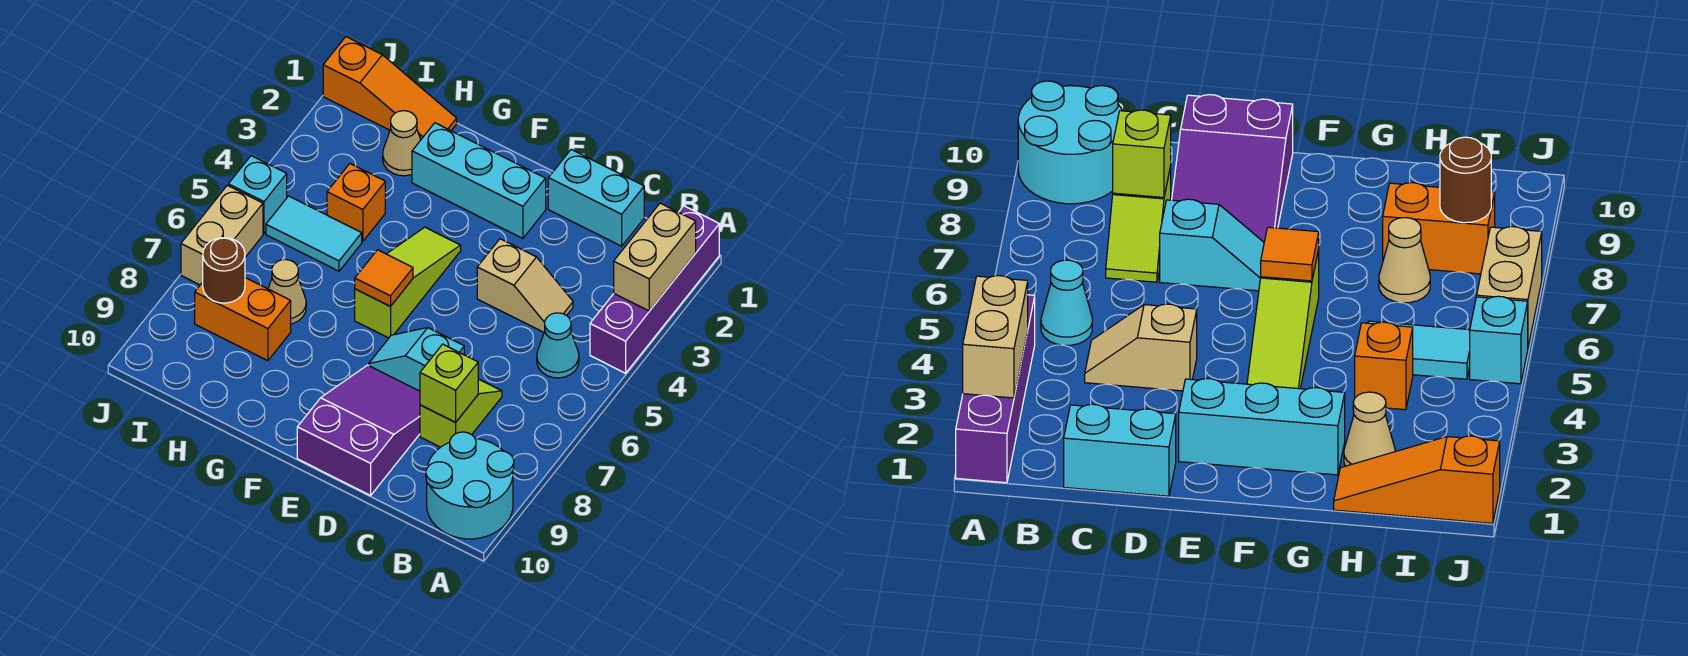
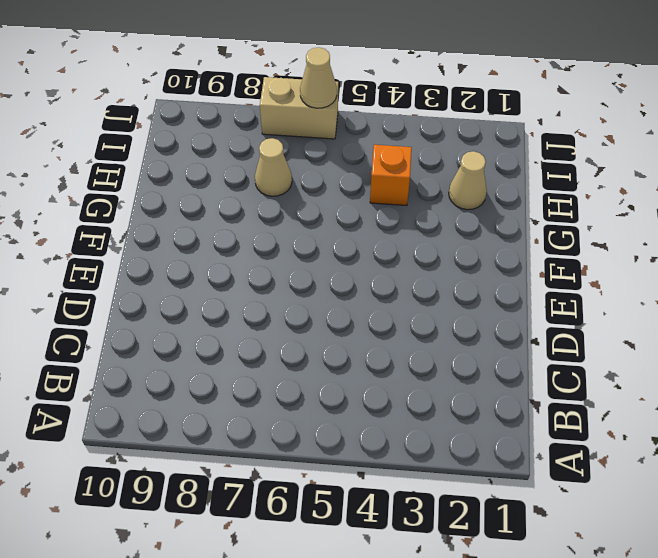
tan 1x1 cone [300,47,337,108] -> none
none -> purple 1x4 brick [590,206,719,373]
none -> cyan 2x2 round brick [426,432,514,539]
none -> cyan 1x1 cone [537,313,579,378]

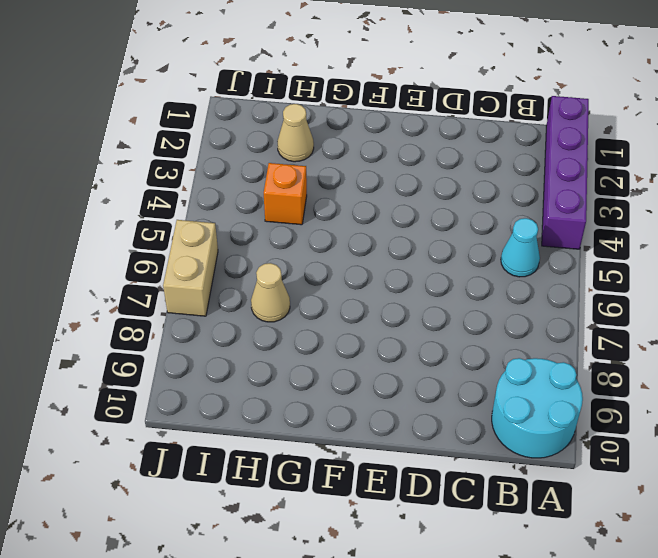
none -> cyan 1x2 brick [548,149,644,246]
none -> tan 1x2 slope [477,239,573,332]
none -> lime 1x2 slope [420,379,502,447]

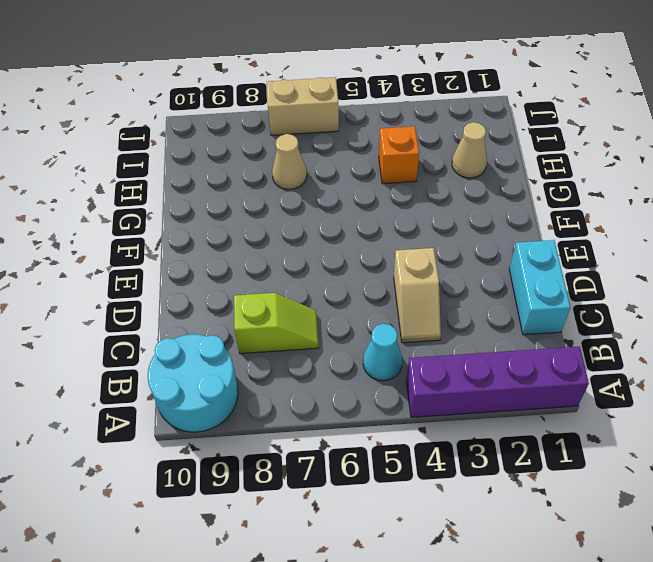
none -> cyan 1x2 slope [369,328,464,391]
none -> purple 2x3 slope [297,365,420,495]
none -> cyan 1x3 brick [412,123,546,238]

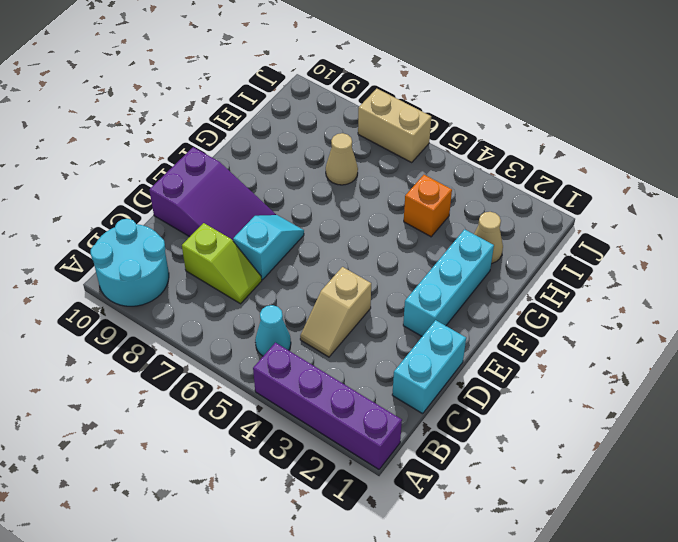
none -> lime 1x3 slope [355,227,461,338]
none -> orange 1x3 slope [323,37,457,139]
none -> cyan 1x2 tile [266,196,362,271]

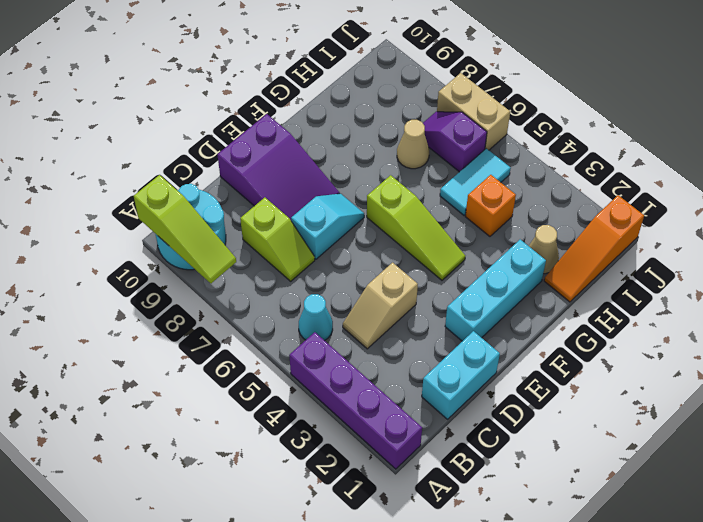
lime 1x3 slope [134,175,236,283] -> none
purple 1x2 slope [423,112,487,172] -> none
none -> orange 1x2 brick [195,278,291,361]
none -> cyan 1x1 brick [228,156,287,234]
none -> tan 1x2 brick [614,203,696,311]

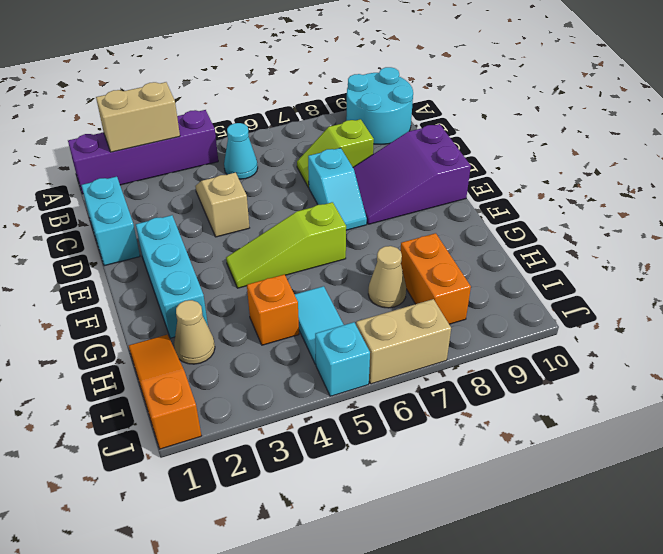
none -> lime 1x1 brick [420,344,478,422]
none -> orange 1x1 tile [355,250,413,306]
none -> brown 1x1 round brick [203,238,245,303]

